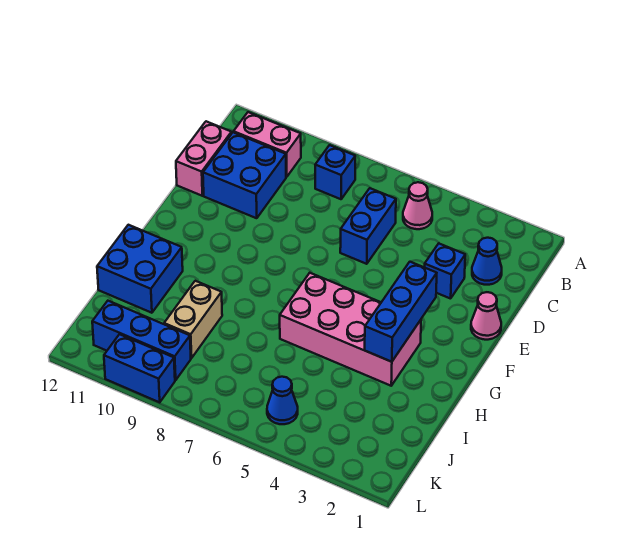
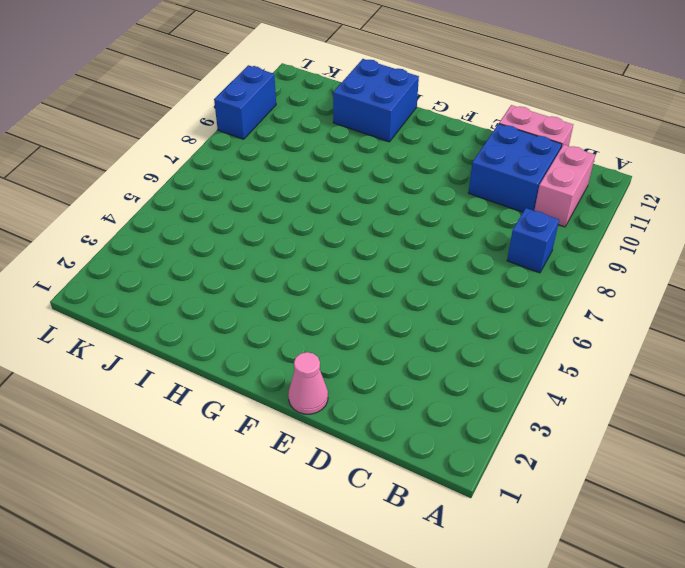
none -> pink 1x1 cone [403,182,432,229]
none -> blue 1x1 cone [472,238,502,285]
none -> blue 1x2 brick [340,188,396,264]

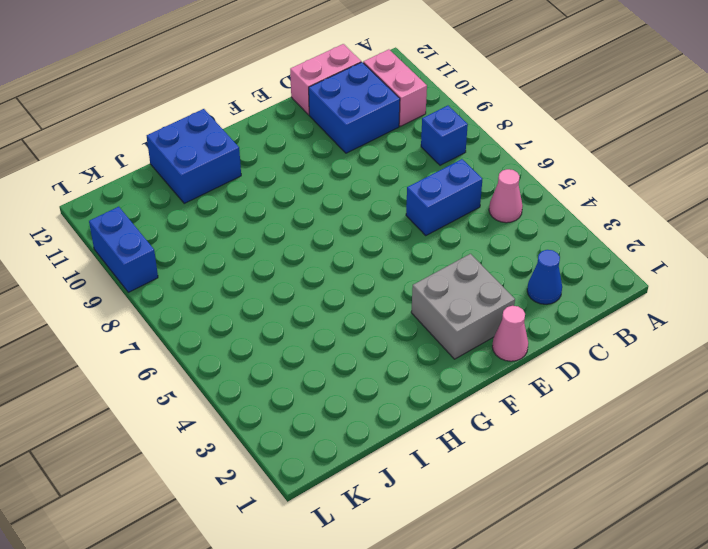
grey 2x2 brick [411,254,515,359] -> none
none -> blue 1x1 brick [425,244,465,299]
none -> pink 2x4 brick [280,273,421,386]
none -> tan 1x2 brick [164,281,222,358]

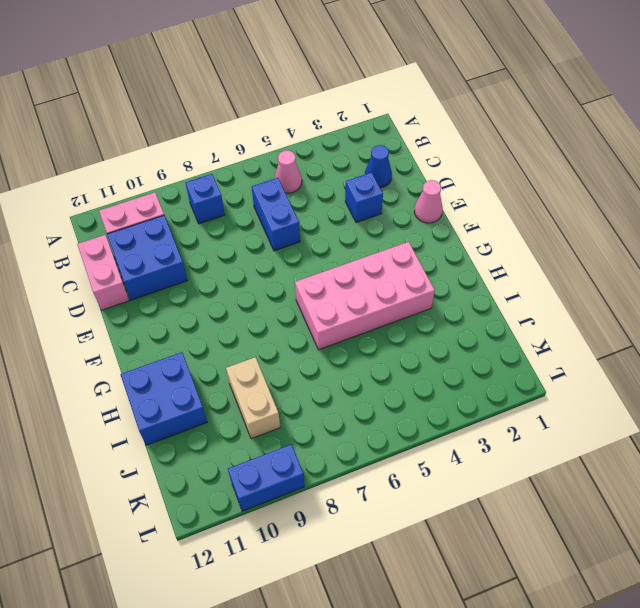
none -> blue 1x1 cone [267,377,298,424]
none -> blue 1x3 brick [92,301,191,380]
none -> blue 1x3 brick [365,262,437,362]

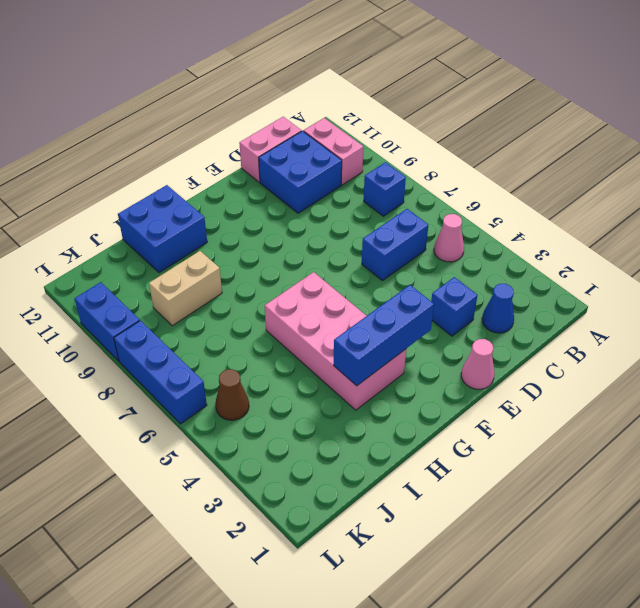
brown 1x1 cone [216,369,249,420] -> blue 1x1 cone [267,377,298,424]
blue 1x3 brick [114,321,207,424] -> blue 1x3 brick moved to [92,301,191,380]

